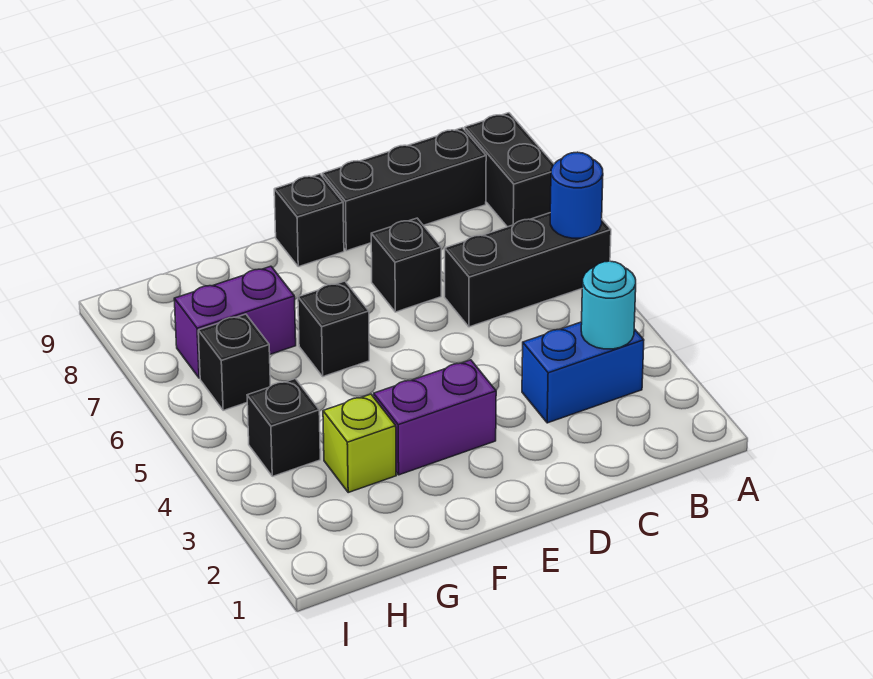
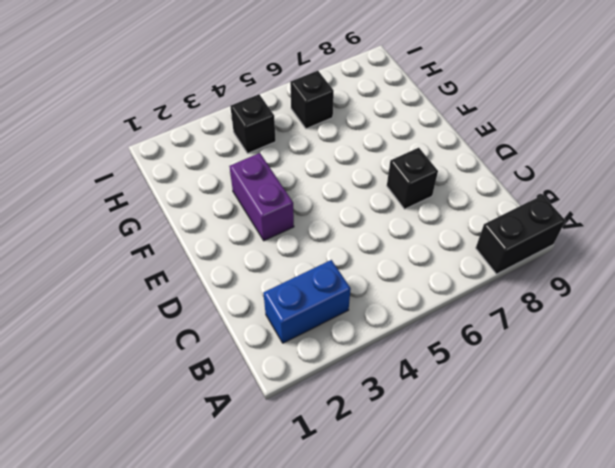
blue 1x2 brick [263,260,351,343] -> blue 1x2 brick turned to [522,322,644,423]
none -> black 1x3 brick [445,213,611,327]
none -> black 1x3 brick [322,128,486,251]
none -> black 1x1 brick [274,174,344,267]

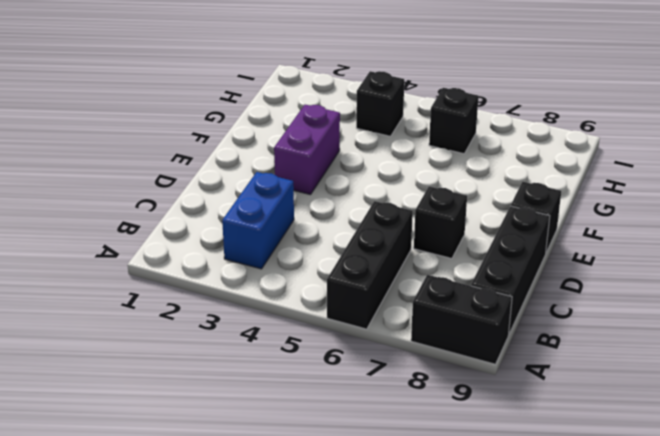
none -> black 1x1 brick [298,281,369,377]
none -> lime 1x1 brick [323,394,396,492]
none -> purple 1x2 brick [174,266,296,378]

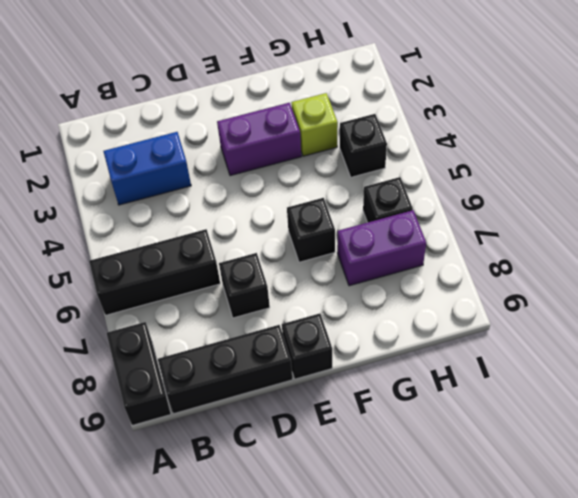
none -> blue 1x1 round brick [550,152,603,238]
none -> cyan 1x1 round brick [581,261,636,349]

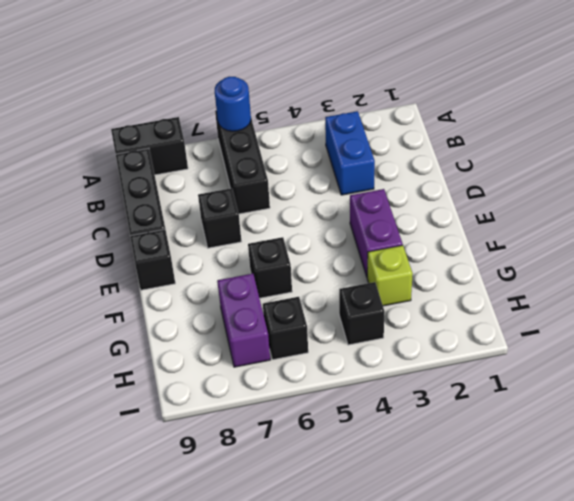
none -> cyan 1x1 round brick [581,261,636,349]

